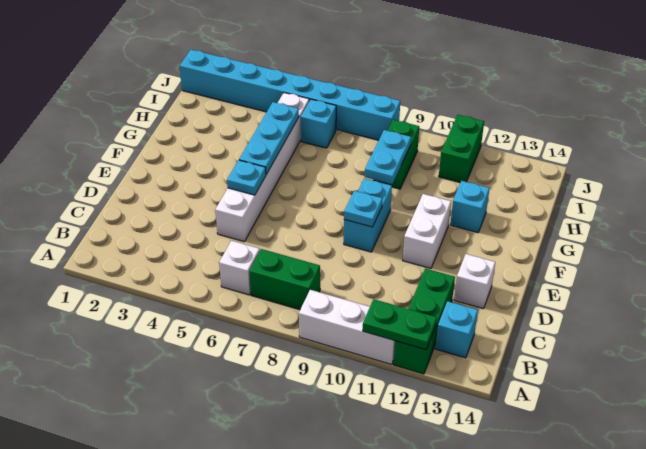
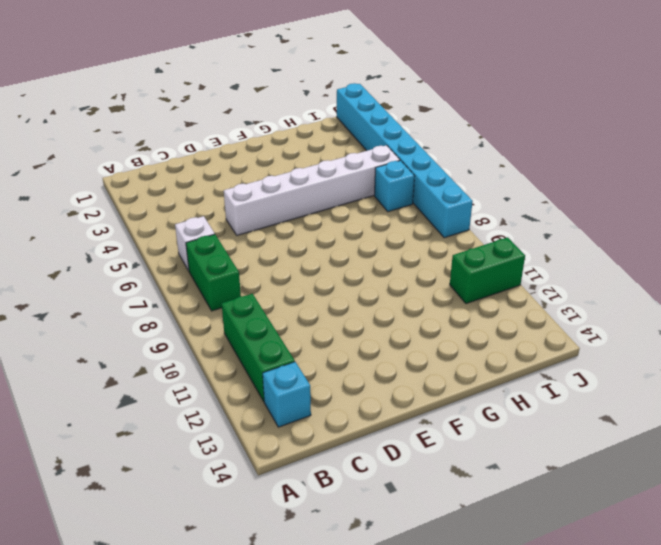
green 1x3 brick [222,294,295,401] -> green 1x3 brick turned to [393,268,455,374]
none -> white 1x3 brick [299,290,395,365]
none -> white 1x1 brick [454,254,495,309]
none -> cyan 1x2 brick [344,178,392,252]

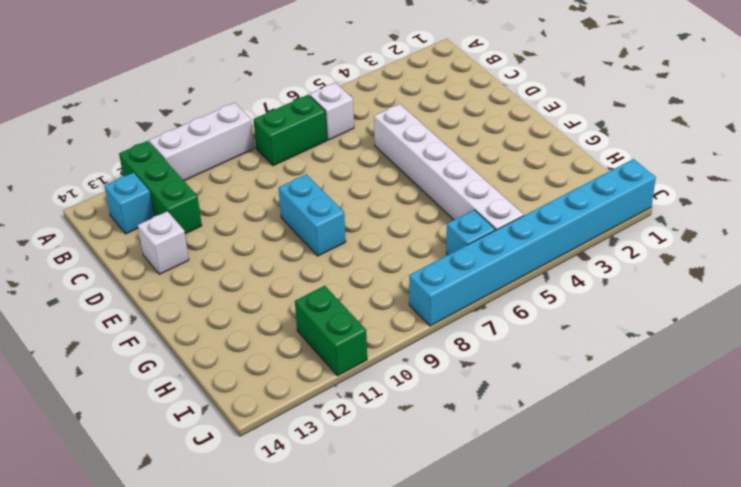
none -> white 1x2 brick [403,194,451,268]
none -> cyan 1x1 brick [450,181,489,233]
none -> green 1x2 brick [373,120,419,189]

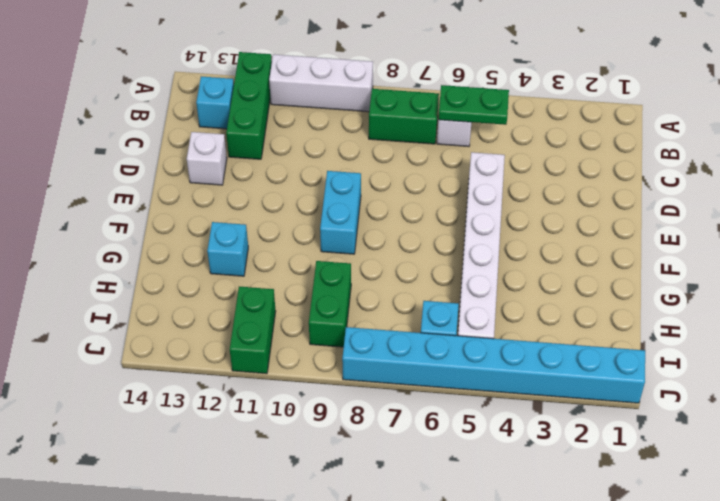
green 1x2 plate [438,85,509,125] -> green 1x2 plate moved to [363,299,437,350]
none -> white 1x2 brick [403,194,451,268]
none -> cyan 1x1 plate [227,160,266,195]
none -> cyan 1x1 plate [344,191,383,227]

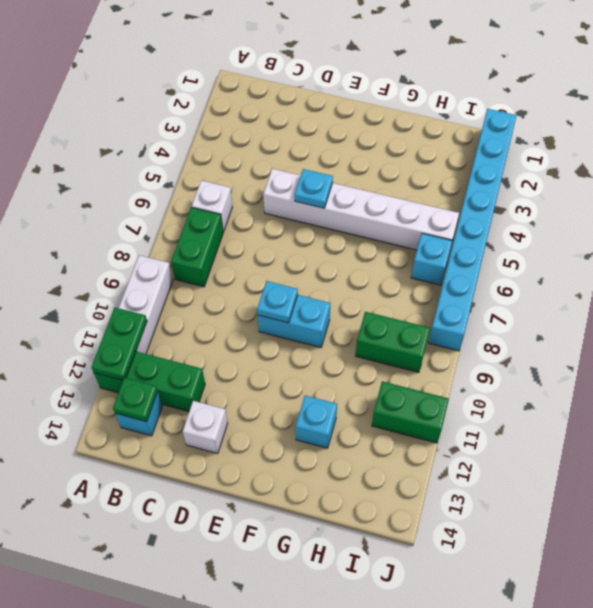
green 1x1 plate [113,378,158,422] -> none
none -> white 1x2 brick [403,194,451,268]
none -> cyan 1x3 plate [239,102,299,174]
none -> cyan 1x2 plate [365,130,411,184]

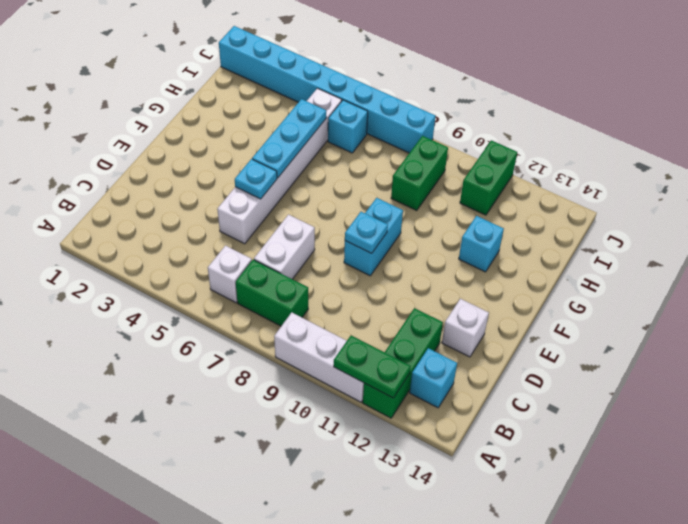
white 1x2 brick [254,215,315,279] -> white 1x2 brick moved to [403,194,451,268]
none -> cyan 1x2 plate [365,130,411,184]

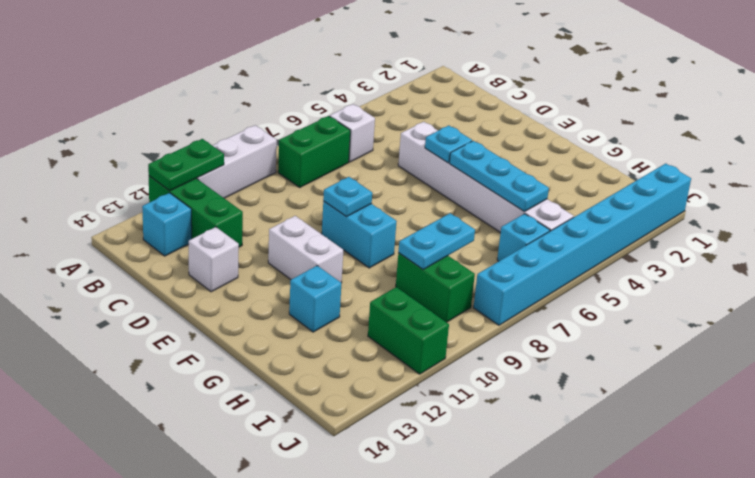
cyan 1x2 plate [398,213,475,269] -> cyan 1x2 plate turned to [365,130,411,184]

